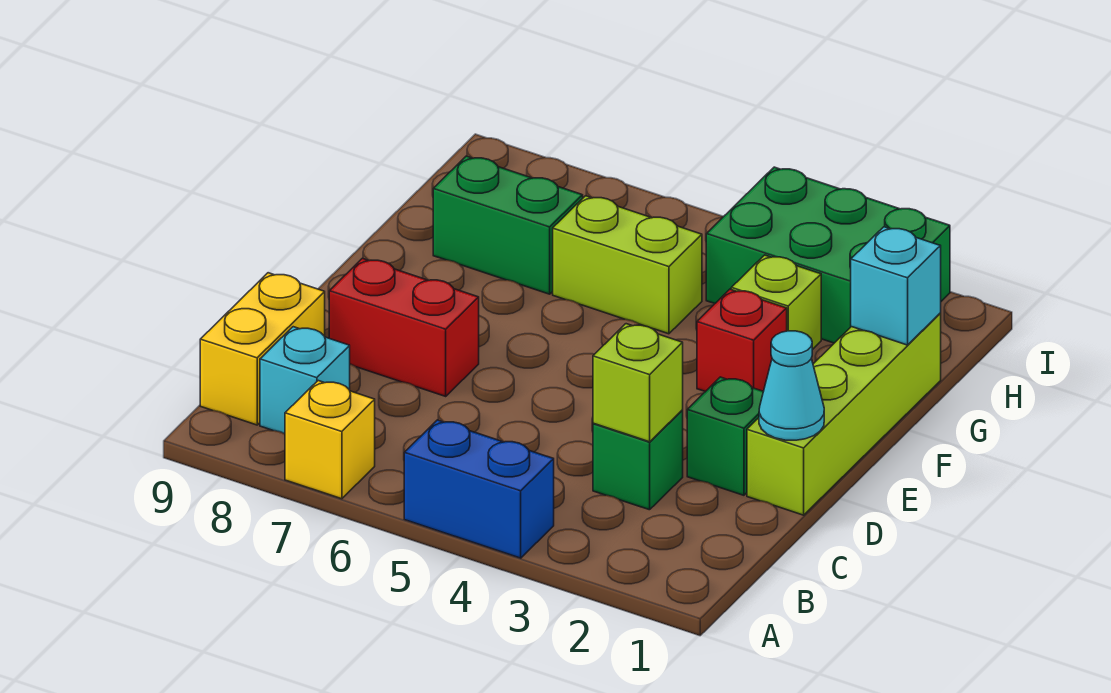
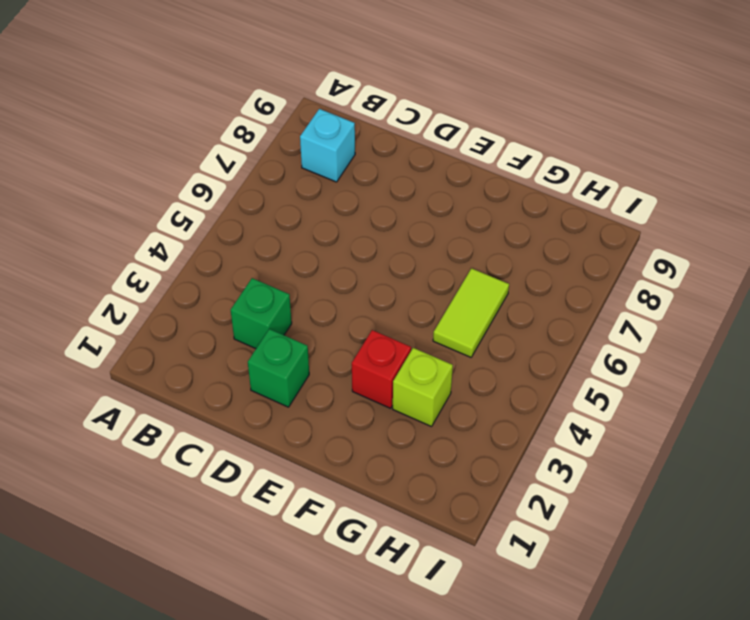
lime 1x2 tile [433,268,509,357] -> lime 1x2 brick [553,196,702,334]
none -> blue 1x2 brick [404,420,554,558]
none -> yellow 1x1 brick [285,381,375,499]
none -> yellow 1x2 brick [200,273,325,425]

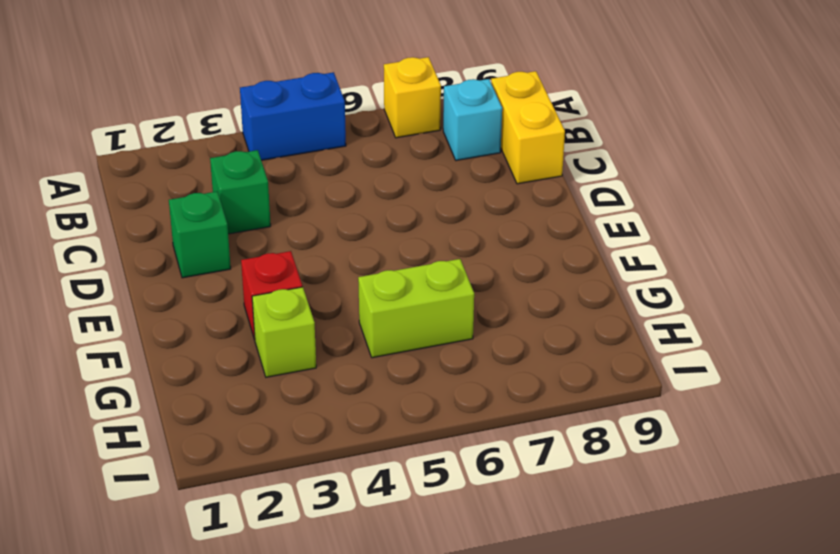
none -> lime 1x4 brick [747,314,941,515]
none -> red 1x2 brick [329,258,479,396]
none -> green 1x2 brick [433,156,583,294]

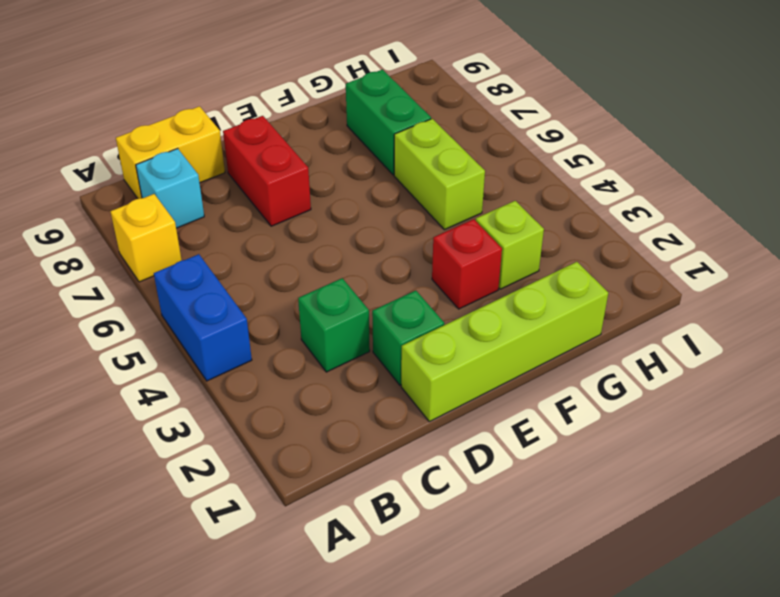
none -> green 2x3 brick [706,167,950,343]
none -> lime 1x1 brick [593,324,683,442]
none -> cyan 1x1 cone [759,331,824,440]

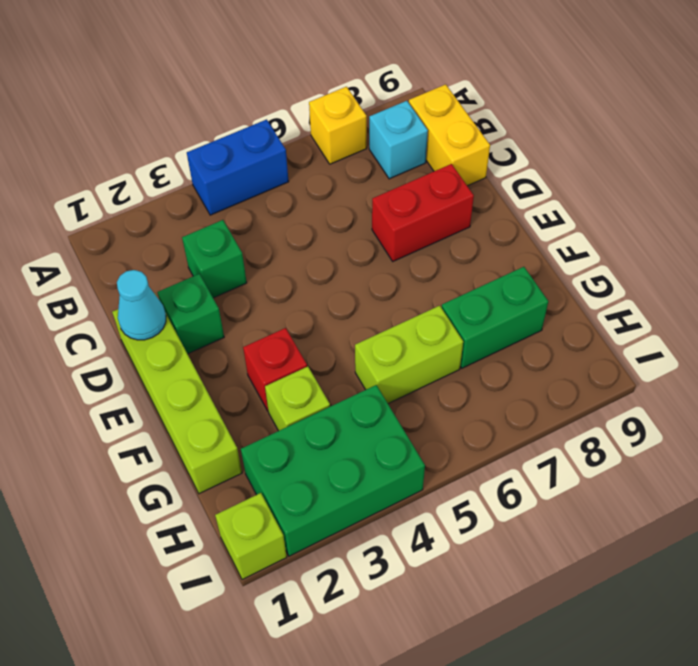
lime 1x1 brick [215,493,287,580] -> lime 1x1 brick moved to [593,324,683,442]
none -> cyan 1x1 brick [851,227,941,345]

